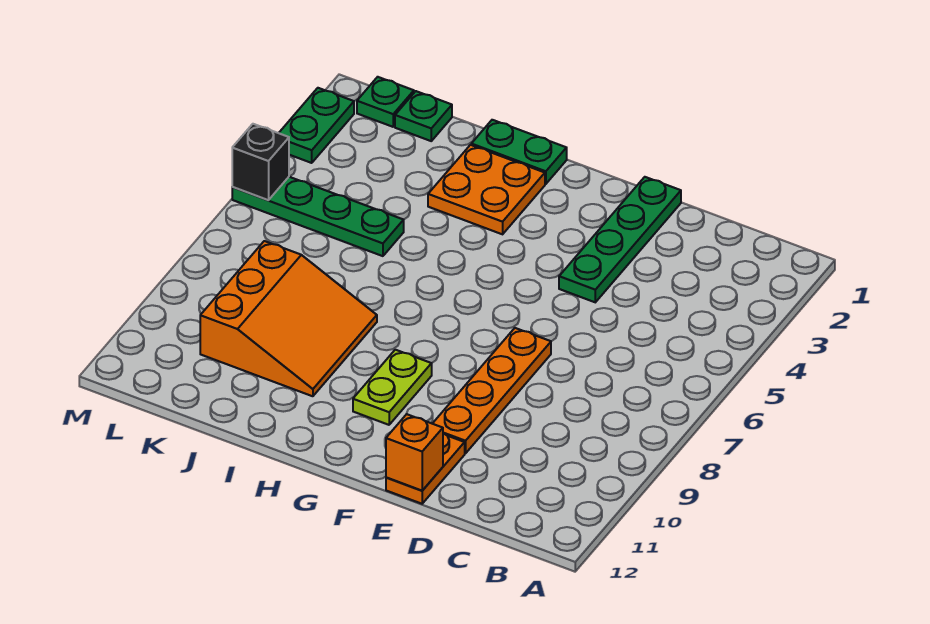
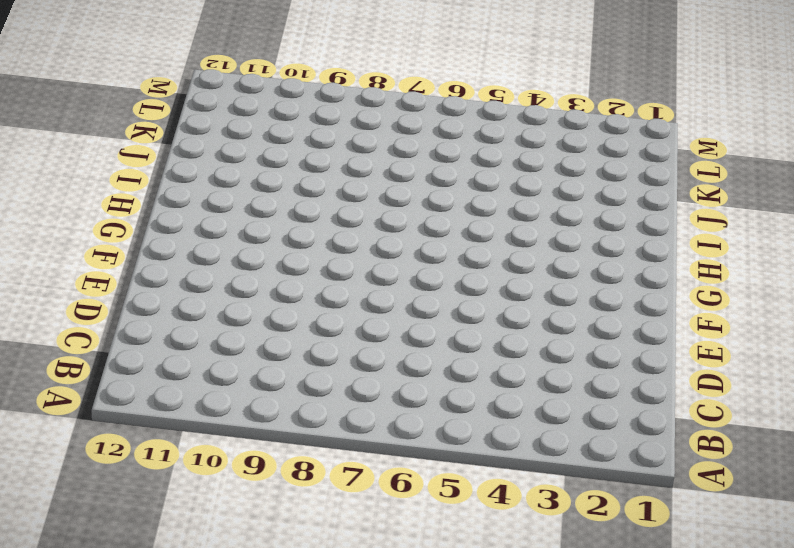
none -> green 1x4 plate [559,177,681,302]
none -> orange 1x4 plate [432,328,551,453]
none -> orange 1x2 plate [386,433,465,504]

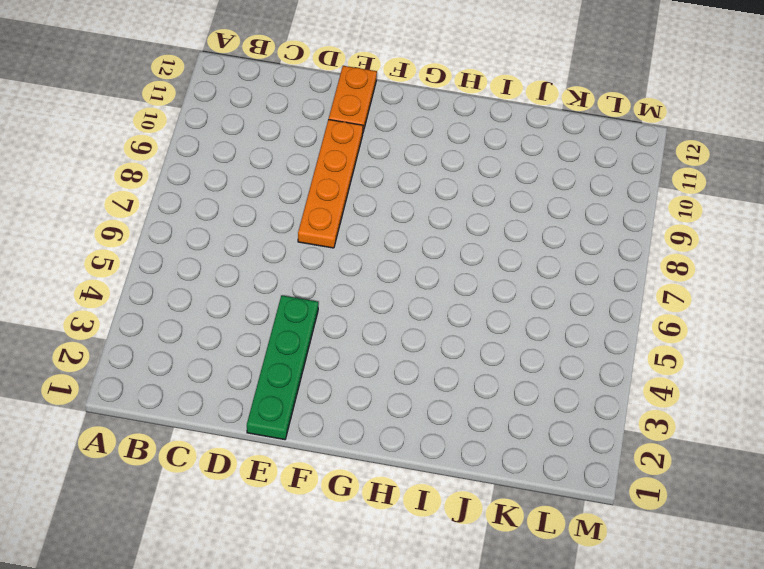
none -> lime 1x2 plate [353,350,432,425]
none -> green 1x2 plate [471,120,567,184]
none -> orange 2x2 plate [428,145,545,234]

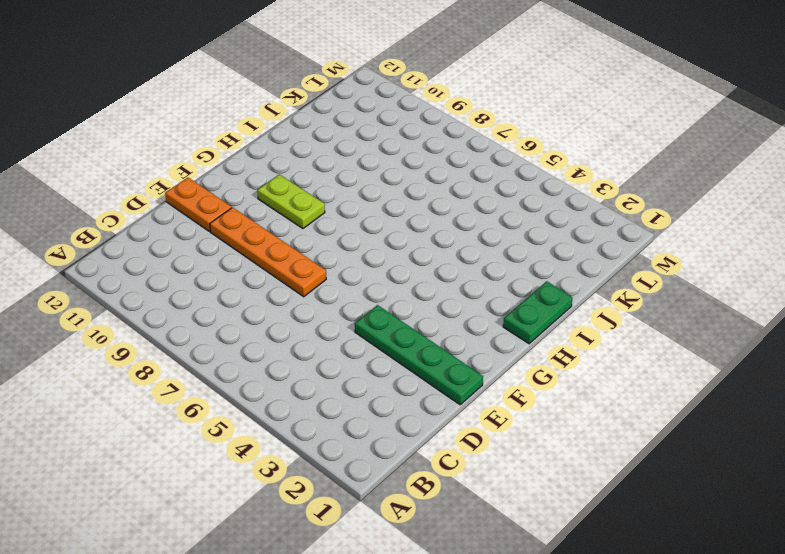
none -> orange 2x2 plate [428,145,545,234]
none -> orange 3x3 slope [200,241,377,396]
none -> green 1x4 plate [232,177,404,256]

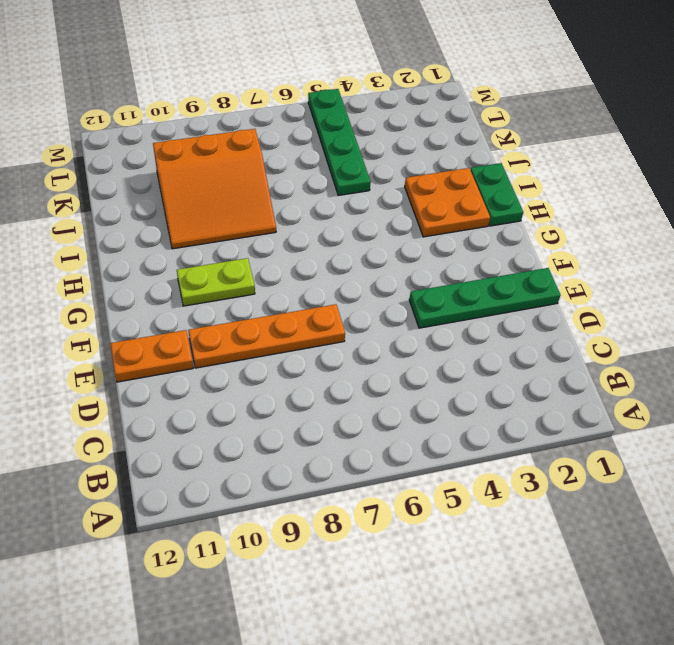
none -> green 1x1 plate [395,91,452,141]
none -> green 1x1 plate [357,77,414,127]
none -> green 1x2 plate [279,88,354,163]

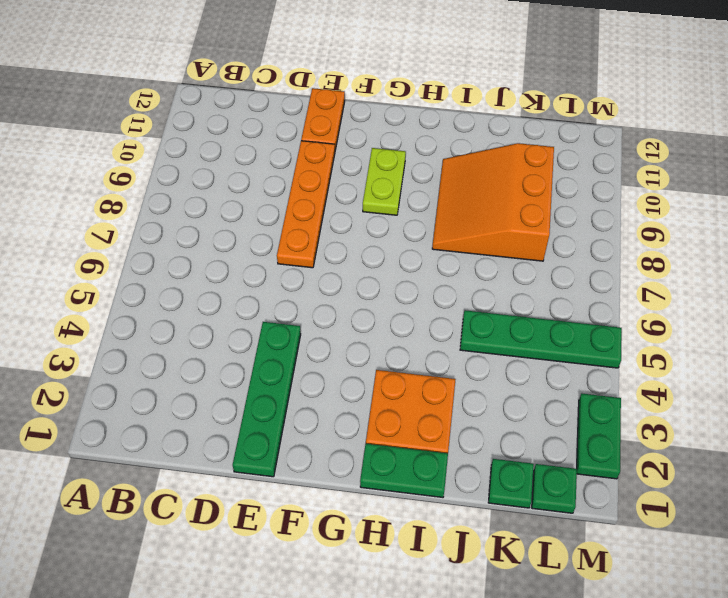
none -> orange 1x1 brick [386,414,443,491]
none -> black 1x1 brick [232,124,289,200]

